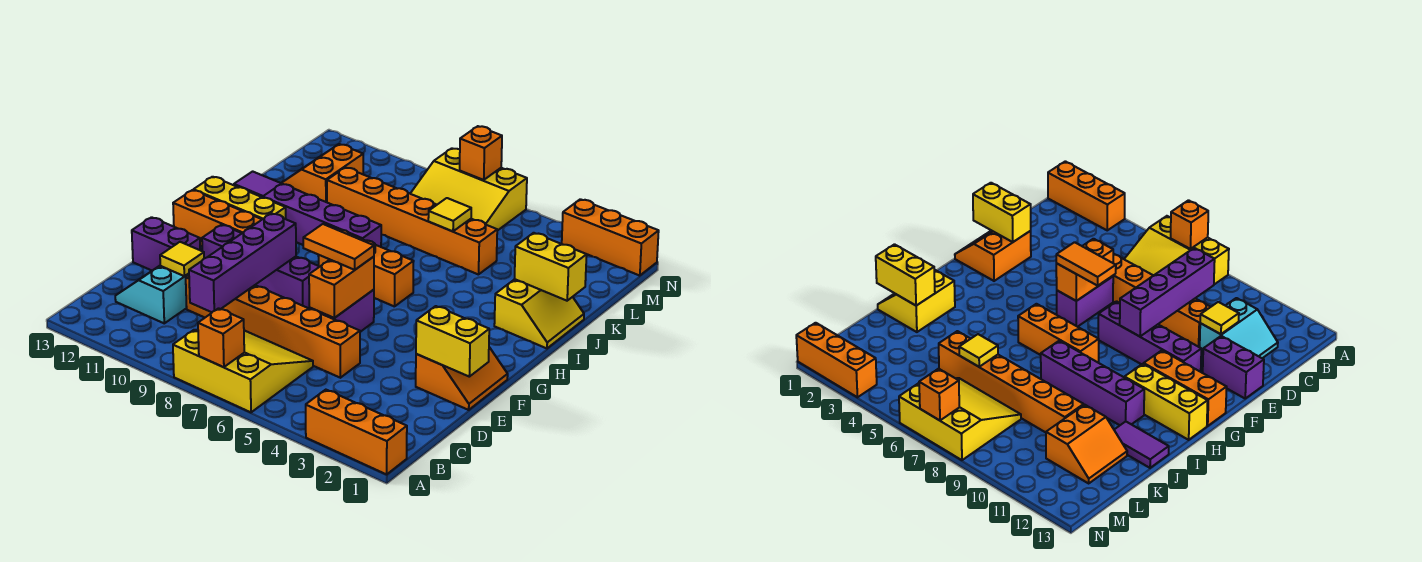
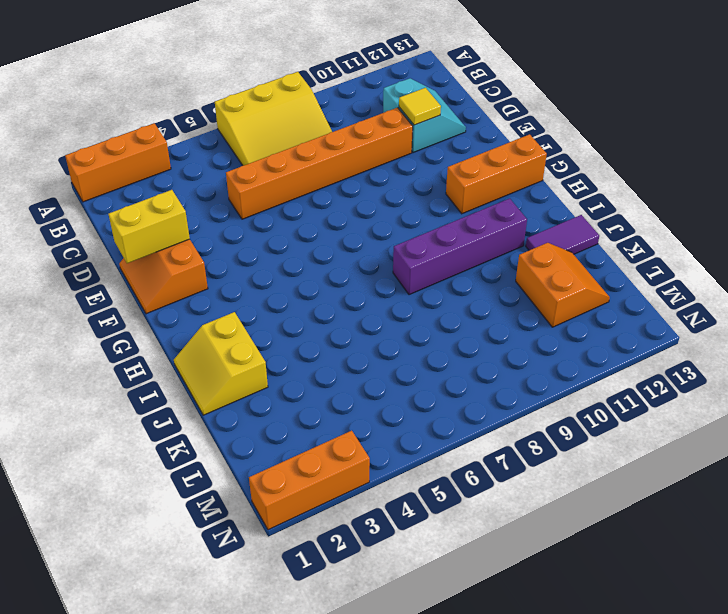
none -> purple 1x2 brick [309,290,374,332]
none -> purple 1x2 brick [132,217,200,271]
none -> purple 1x4 brick [202,225,320,308]

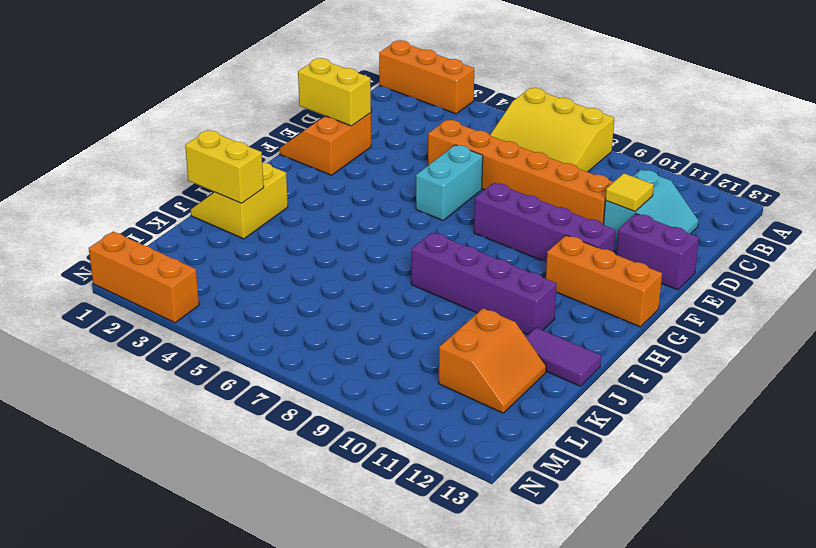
cyan 1x2 brick [416,145,483,220] -> purple 1x2 brick [309,290,374,332]
none -> orange 1x3 brick [318,229,414,307]
none -> yellow 1x3 brick [193,177,286,219]
none -> orange 1x6 brick [327,167,497,275]

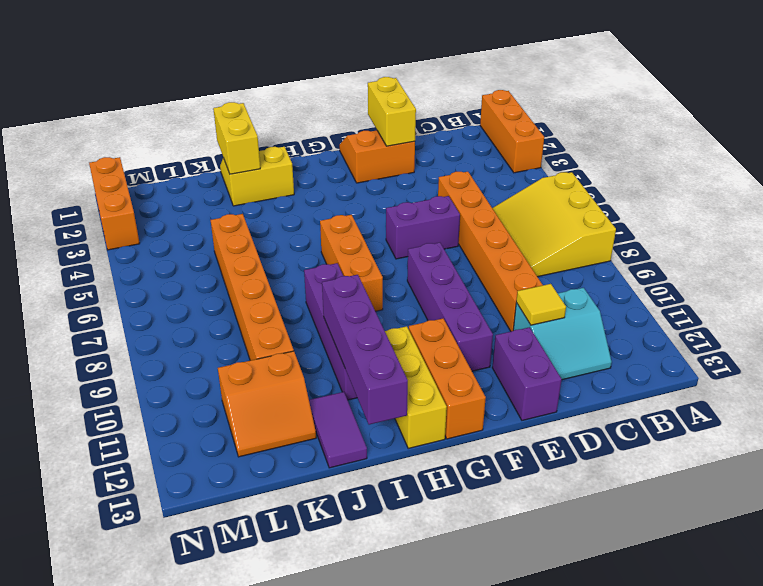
purple 1x4 brick [322,275,408,425] -> purple 1x4 brick turned to [189,213,296,312]
none -> yellow 3x3 slope [410,148,527,231]
none -> orange 1x1 brick [198,308,244,367]
none -> orange 1x2 brick [309,257,374,318]

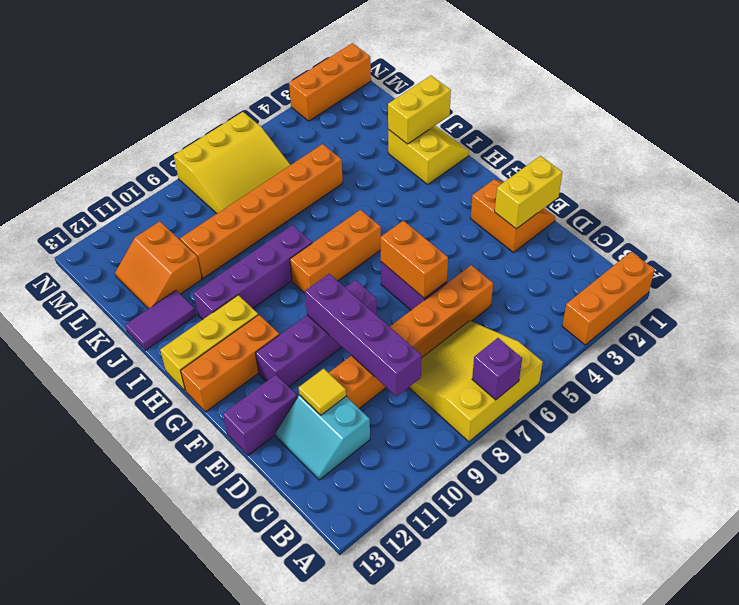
purple 1x1 brick [472,338,522,400] -> orange 1x1 brick [198,308,244,367]
none -> yellow 1x1 tile [428,198,471,231]
none -> orange 1x1 brick [460,126,502,180]
none -> orange 1x2 tile [303,224,374,270]

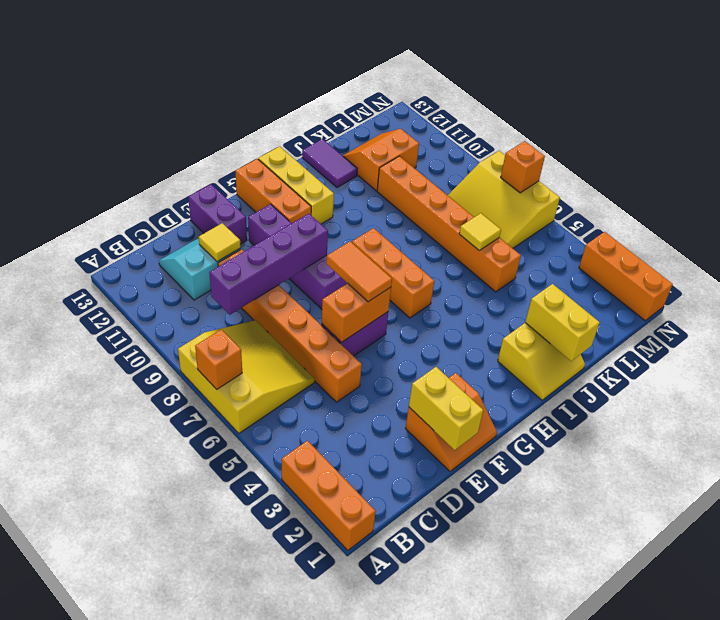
none -> purple 1x4 brick [263,184,381,247]

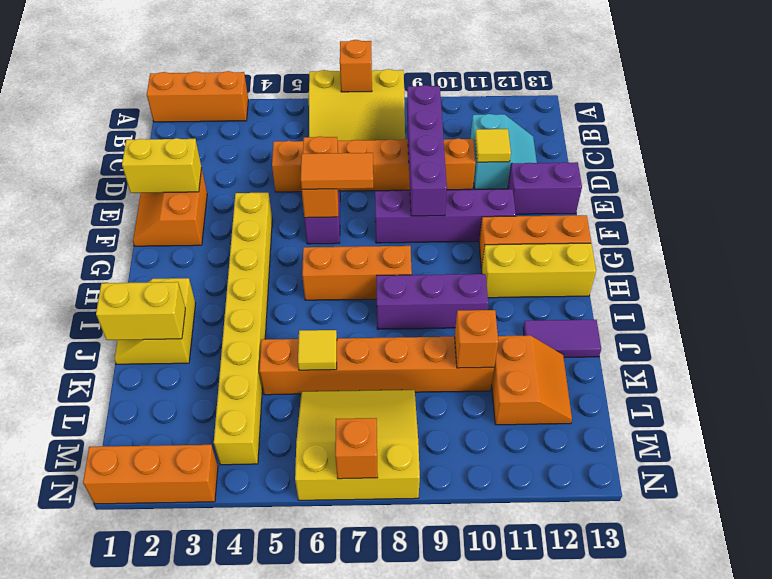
yellow 1x8 brick [214,193,272,465] -> none
purple 1x3 brick [376,274,488,329] -> purple 1x4 brick [263,184,381,247]
orange 1x1 brick [455,310,498,368] -> none

